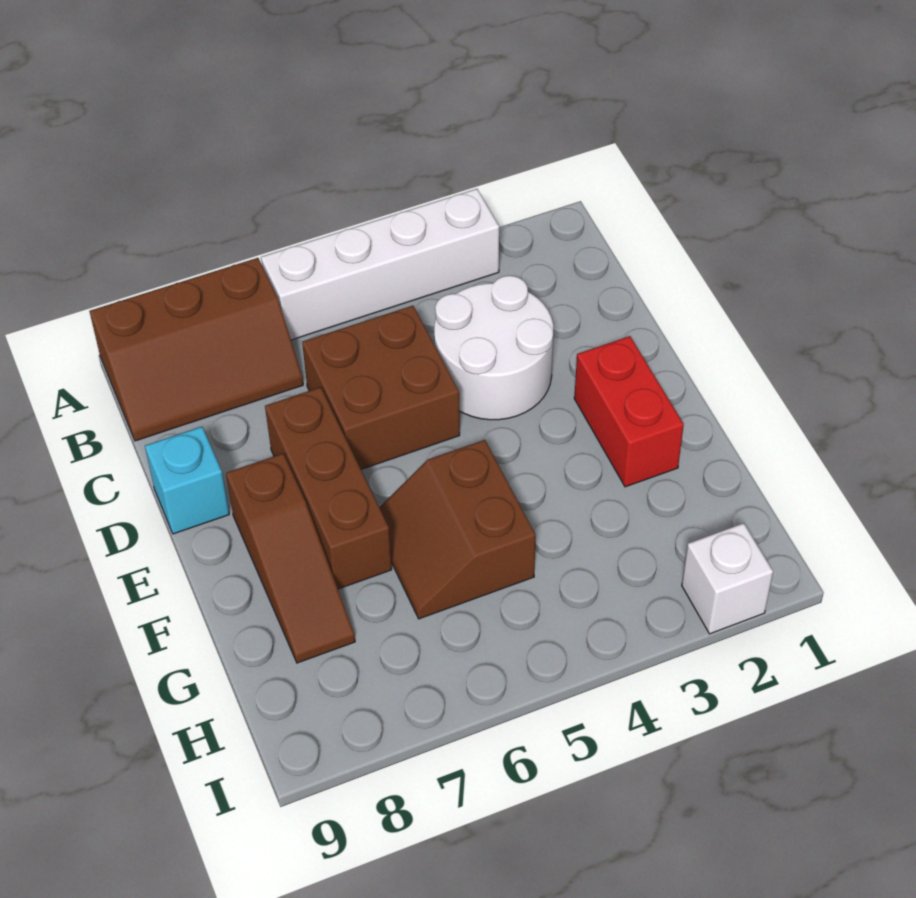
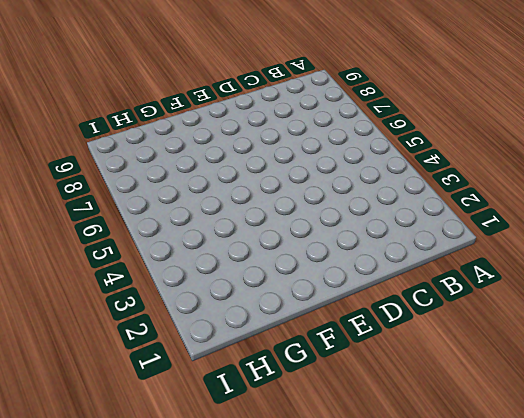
none -> white 1x4 brick [261,189,499,340]
none -> brown 2x3 slope [89,258,303,441]

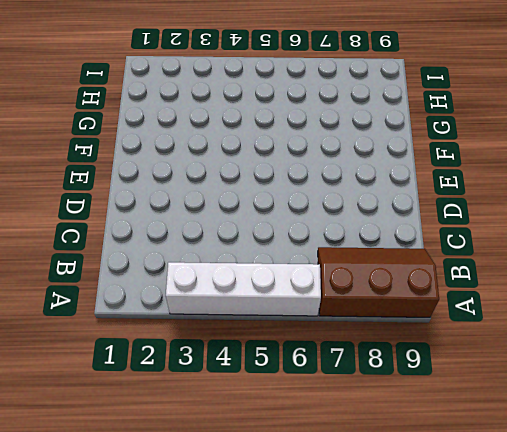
none -> white 2x2 round brick [434,276,553,420]
none -> brown 2x2 brick [302,306,460,469]

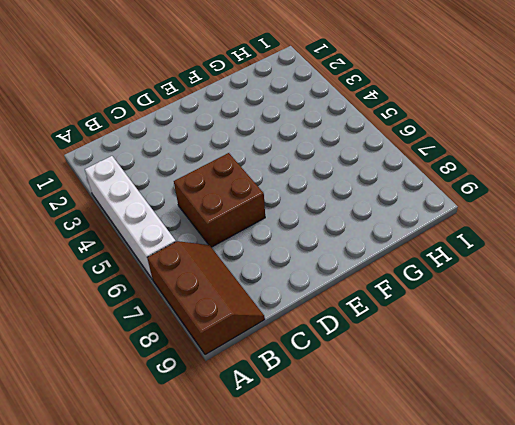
none -> white 2x2 round brick [434,276,553,420]
none -> brown 1x3 brick [265,387,392,589]

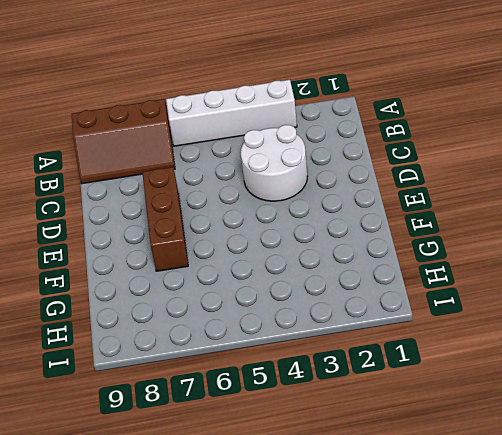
none -> brown 2x2 brick [302,306,460,469]
none -> cyan 1x1 brick [145,427,229,534]

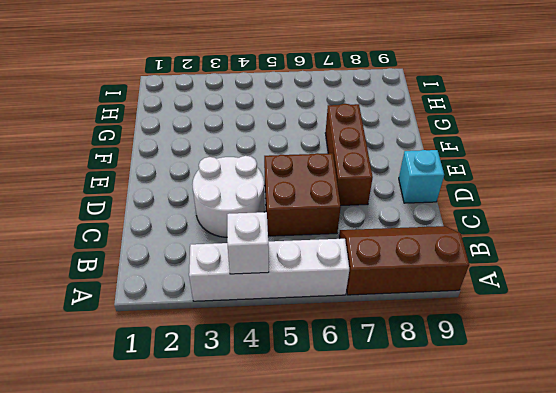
white 1x1 brick [227,212,269,274] -> white 1x1 brick moved to [682,523,773,634]
none -> red 1x2 brick [574,336,684,487]
none -> brown 1x3 slope [226,454,355,663]

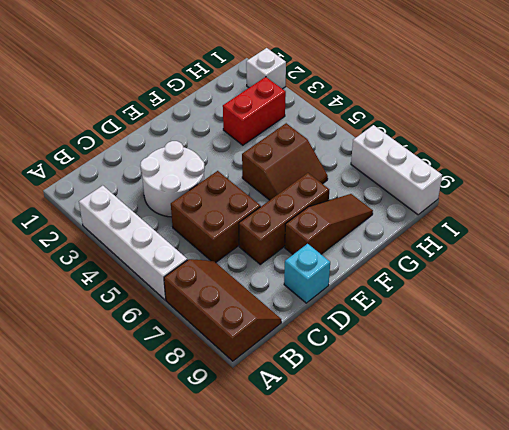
red 1x2 brick [223,77,286,145] -> red 1x2 brick moved to [574,336,684,487]
white 1x3 brick [351,125,442,215] -> none

